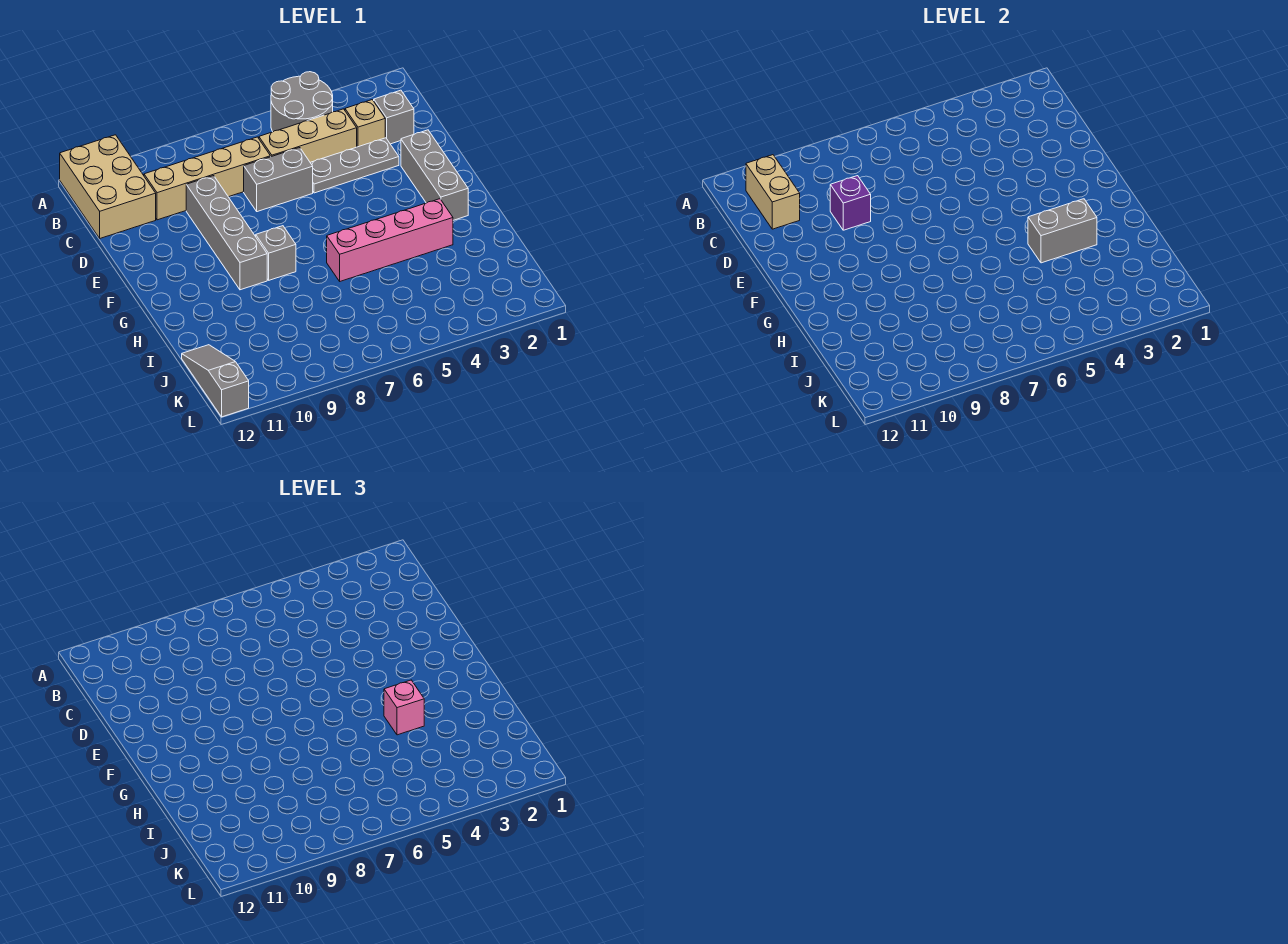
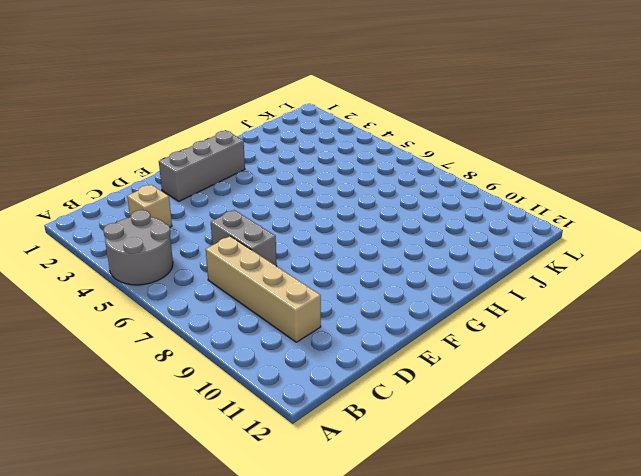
none -> tan 2x3 brick [60,135,156,238]
none -> grey 1x1 brick [374,90,414,144]
none -> tan 1x3 brick [259,109,357,162]

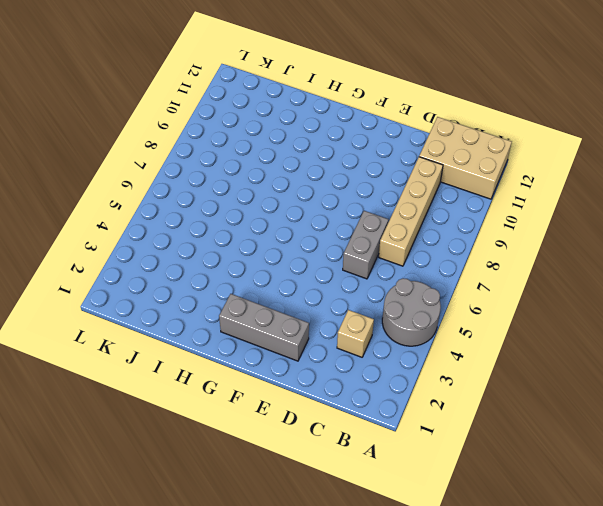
none -> grey 1x1 brick [374,90,414,144]
none -> tan 1x3 brick [259,109,357,162]
none -> grey 1x3 plate [310,138,399,193]

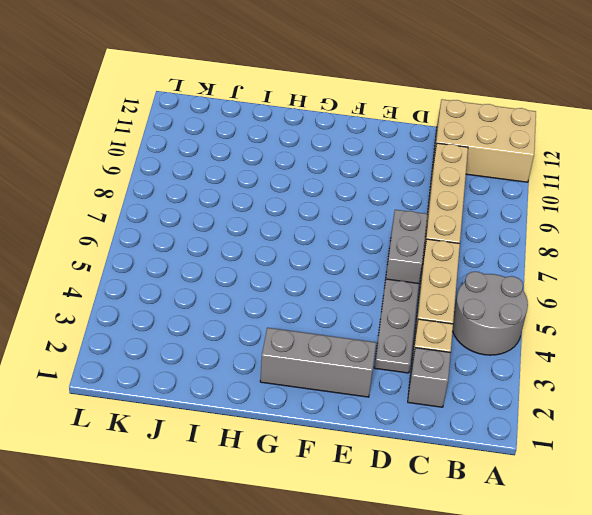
none -> grey 1x4 brick [186,176,267,290]
none -> grey 1x1 brick [256,226,296,280]
none -> pink 1x4 brick [327,199,453,281]

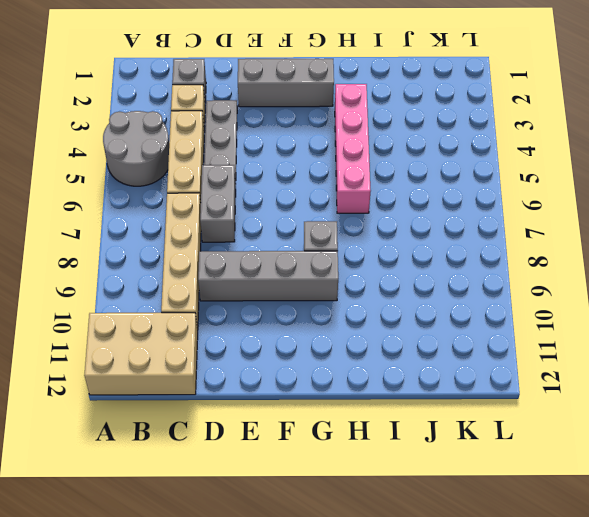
none -> grey 1x3 slope [182,345,249,417]
none -> tan 1x2 brick [746,155,800,229]
none -> purple 1x1 brick [830,176,871,230]

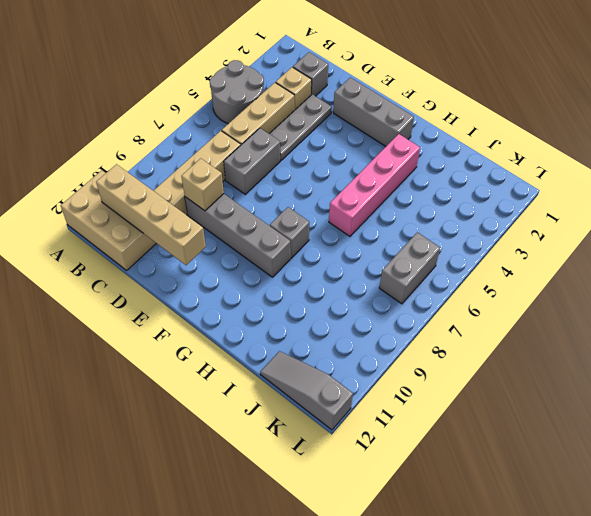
tan 1x4 brick [96,164,206,265] -> tan 1x2 brick [746,155,800,229]
tan 1x1 brick [181,158,224,211] -> purple 1x1 brick [830,176,871,230]
grey 1x2 brick [379,232,440,304] -> grey 1x2 brick moved to [1028,199,1097,263]
none -> pink 1x1 brick [384,680,424,735]

